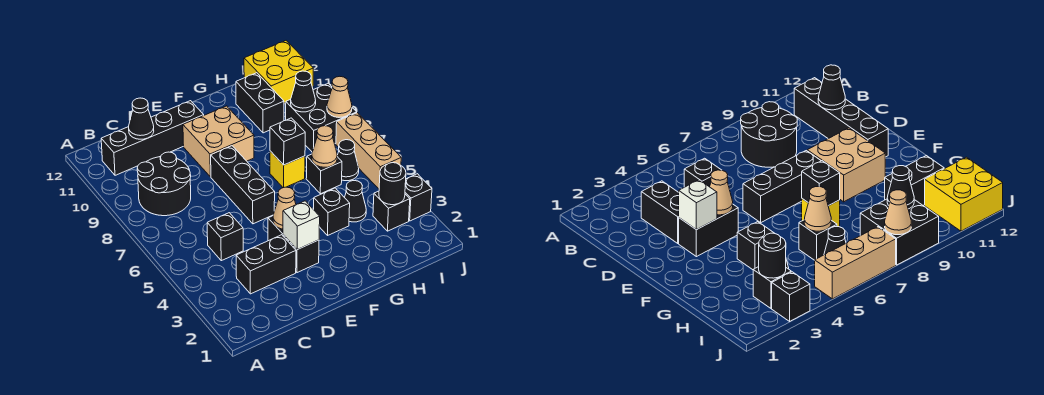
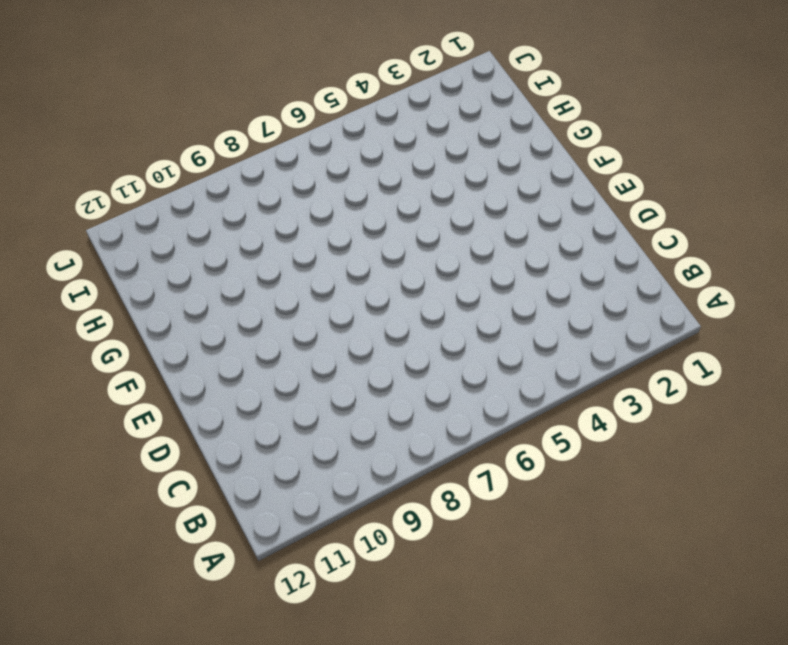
none -> black 2x2 round brick [137,152,191,216]
none -> black 1x4 brick [101,101,204,175]
none -> black 1x2 brick [236,235,296,294]

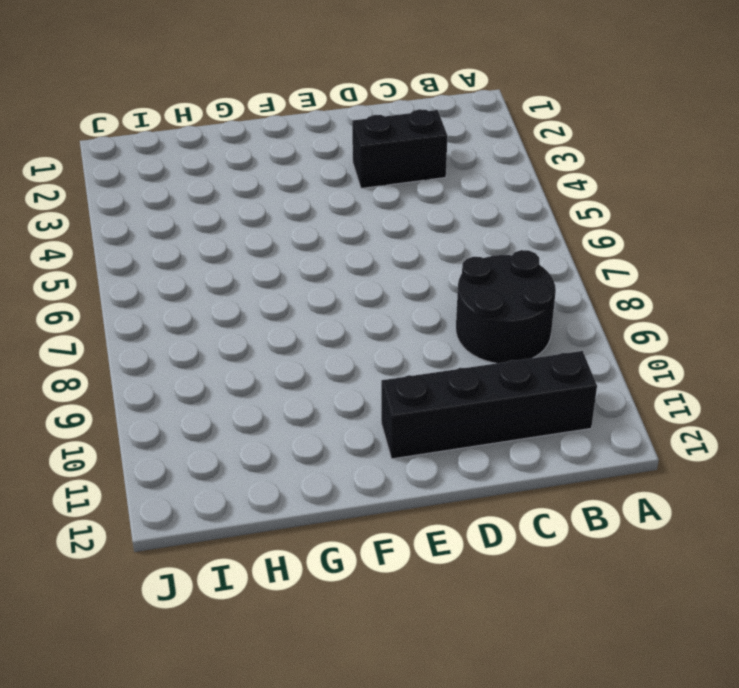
none -> black 1x1 brick [207,213,243,261]
none -> black 1x2 brick [268,216,319,273]
none -> black 1x3 brick [211,146,275,224]

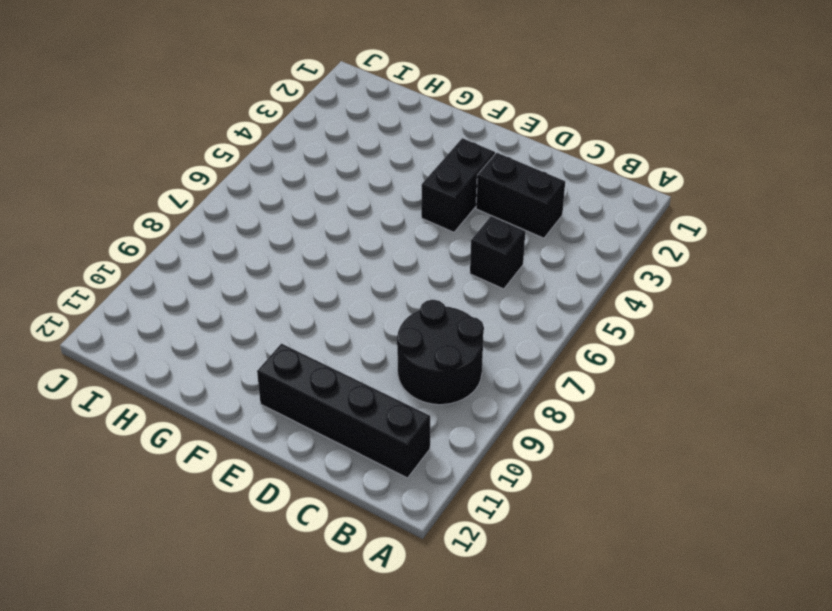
none -> black 1x3 brick [211,146,275,224]
none -> tan 2x2 brick [183,106,254,177]
none -> black 1x1 brick [314,188,350,235]

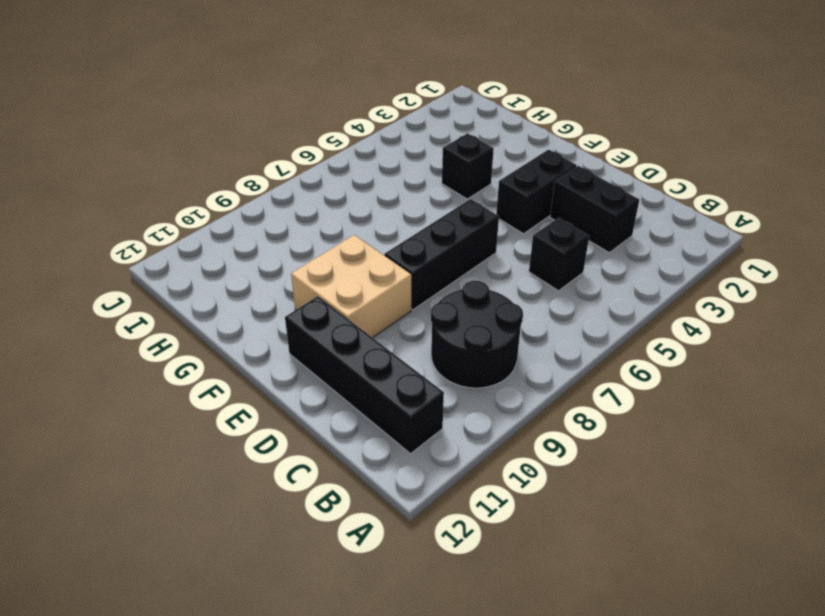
none -> yellow 1x1 brick [270,151,305,188]
none -> black 1x1 cone [344,181,366,222]
none -> black 1x1 brick [306,154,342,194]

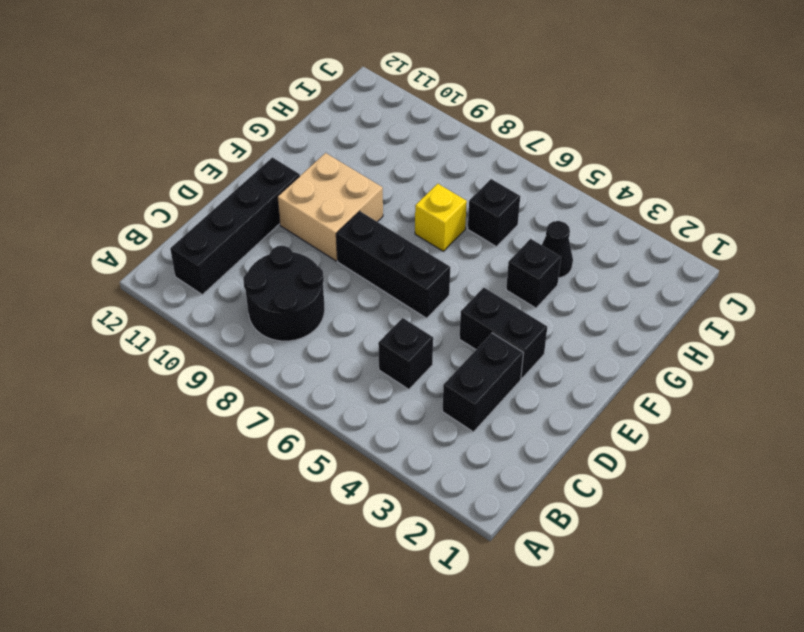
none -> black 1x2 brick [236,73,284,133]
none -> black 1x1 brick [373,191,410,231]
none -> black 1x1 cone [337,140,359,181]

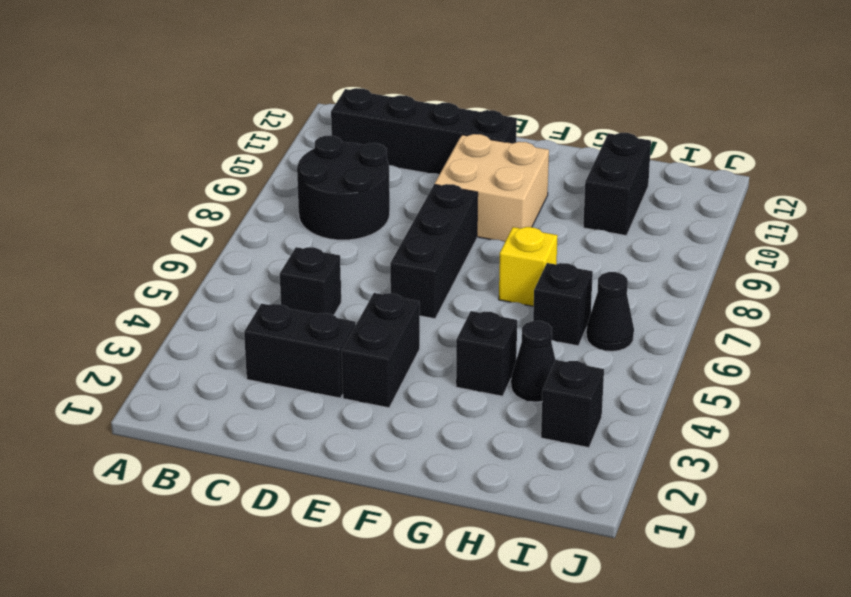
none -> black 2x2 brick [286,83,357,152]
none -> yellow 2x2 brick [244,41,313,103]
none -> black 1x1 brick [405,174,432,221]

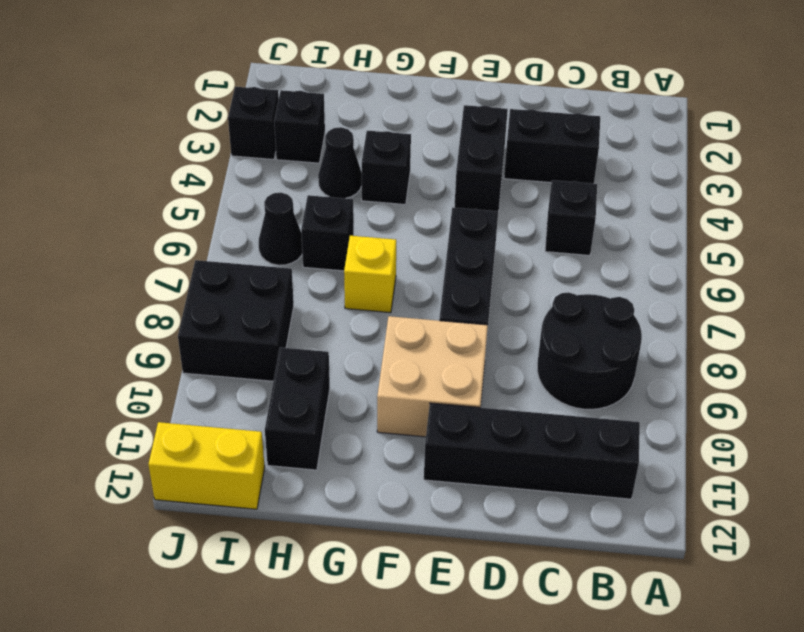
yellow 1x2 brick [148,422,265,509] -> yellow 2x2 brick [244,41,313,103]
none -> tan 1x3 brick [336,113,401,189]
none -> black 1x1 cone [129,98,154,139]
none -> white 1x1 brick [283,201,320,249]

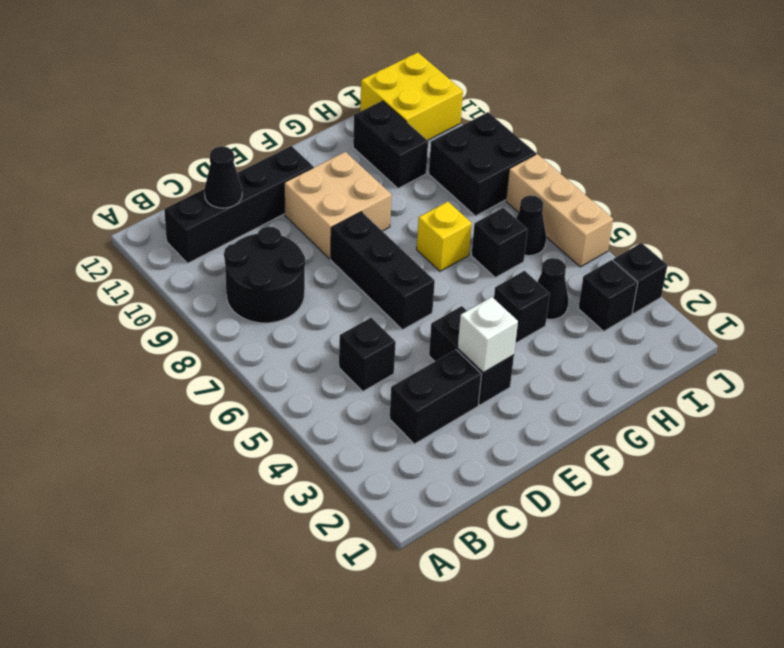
none -> tan 1x1 cone [273,187,296,229]
none -> black 1x1 brick [270,118,305,165]
none -> tan 1x1 cone [312,126,337,167]

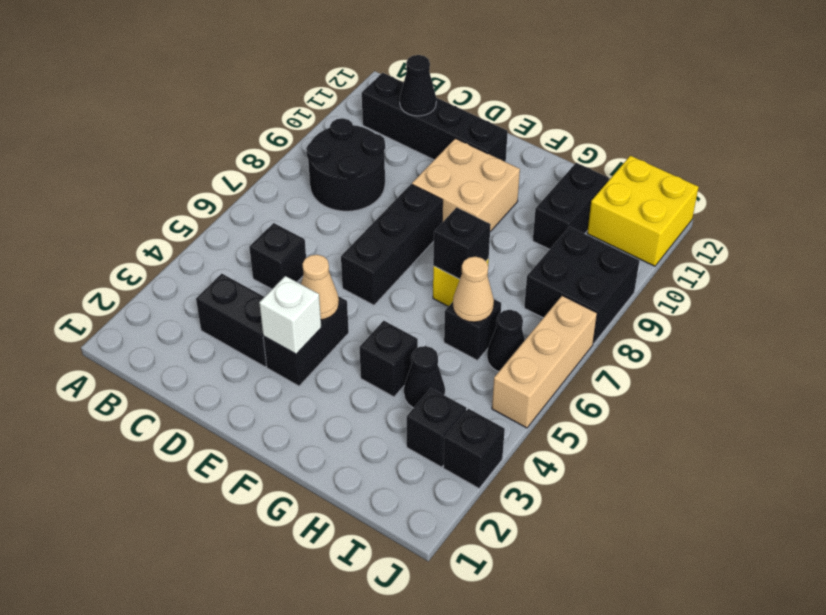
none -> black 1x1 round brick [379,163,406,205]
none -> black 1x1 cone [291,71,316,112]
none -> tan 1x1 cone [327,76,352,117]

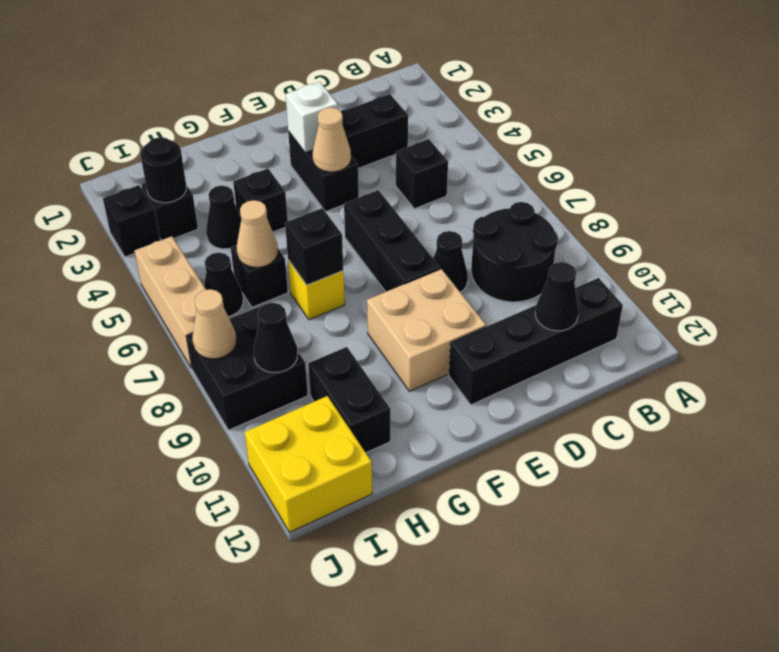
black 1x1 cone [433,231,468,292] -> none

